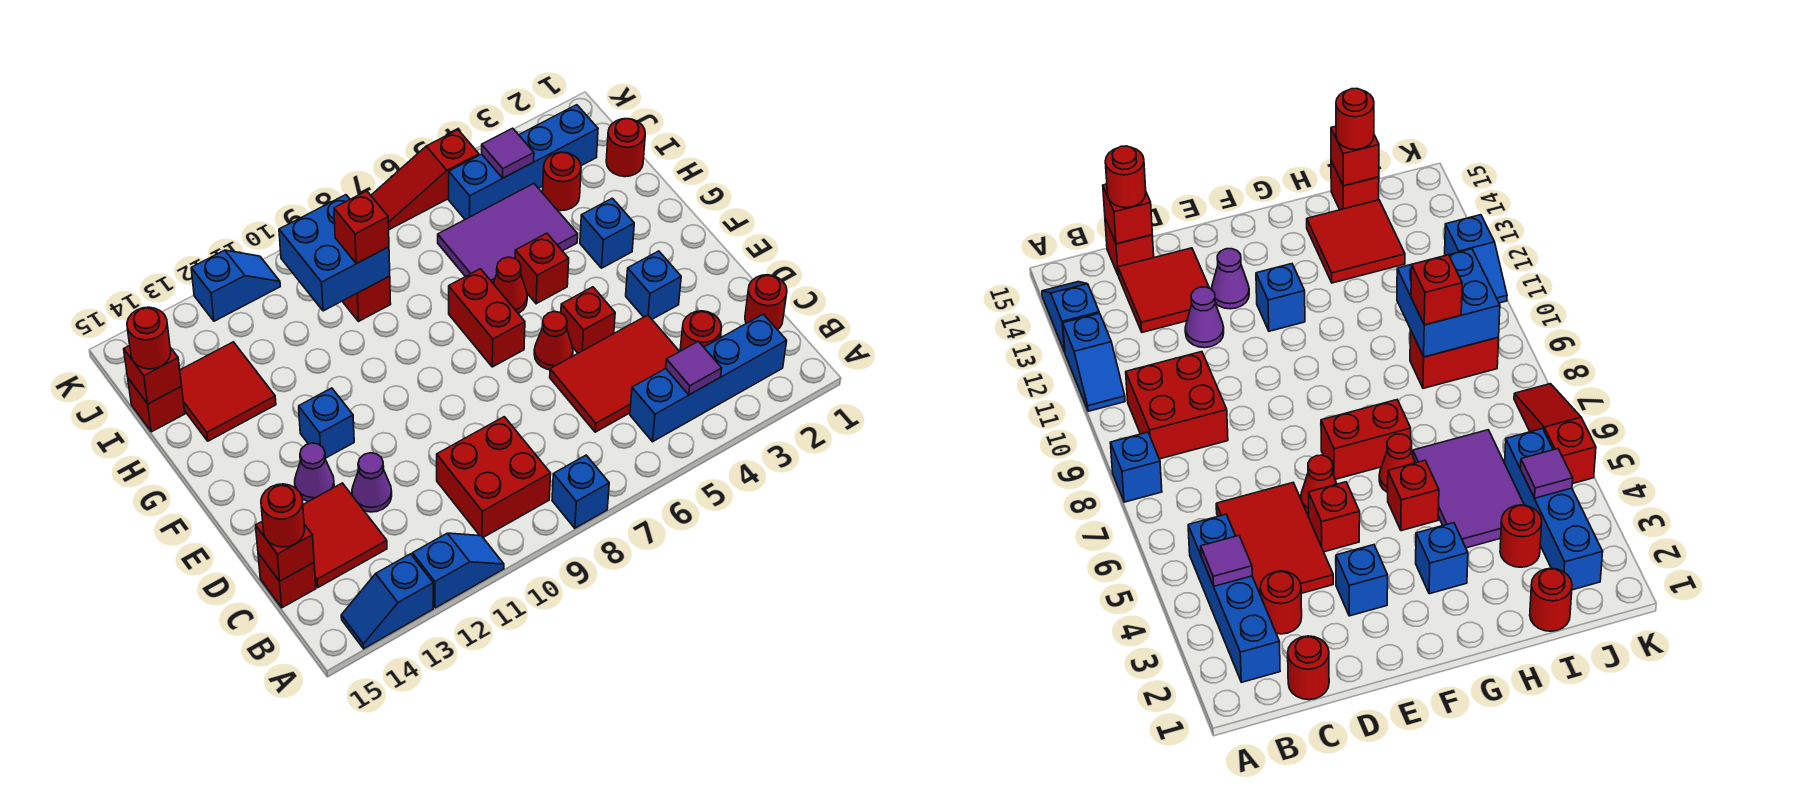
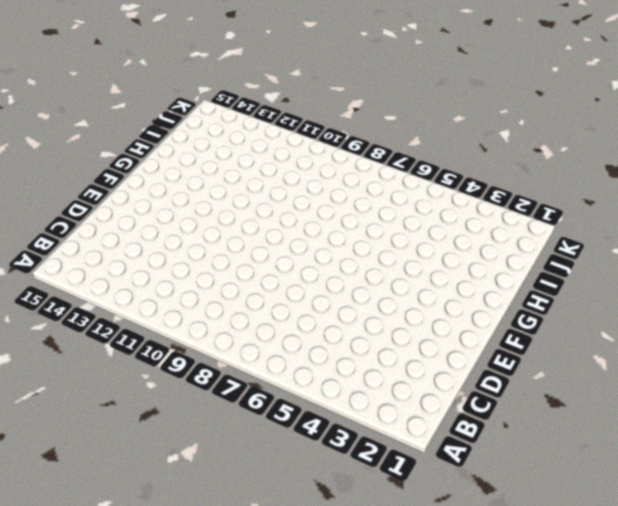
none -> blue 1x1 brick [552,455,609,528]
none -> blue 1x2 slope [412,533,504,608]
none -> blue 1x2 slope [341,554,433,649]
none -> blue 1x4 brick [630,314,787,442]

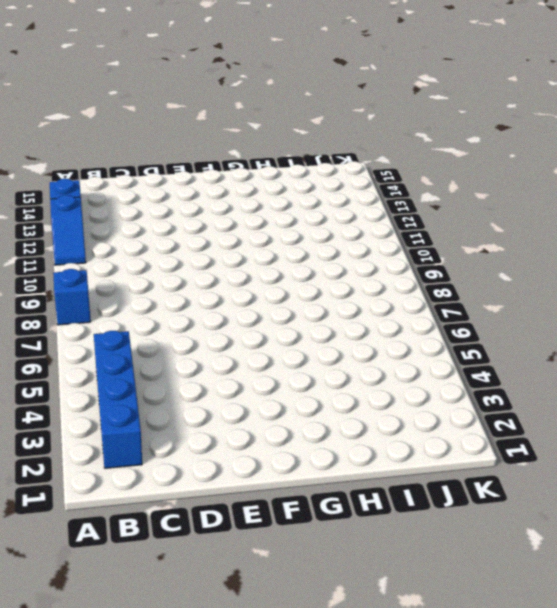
none -> red 2x2 brick [437,417,551,537]
none -> red 1x1 round brick [745,275,787,330]
none -> red 1x1 round brick [680,311,722,351]
none -> red 2x3 tile [550,315,680,432]

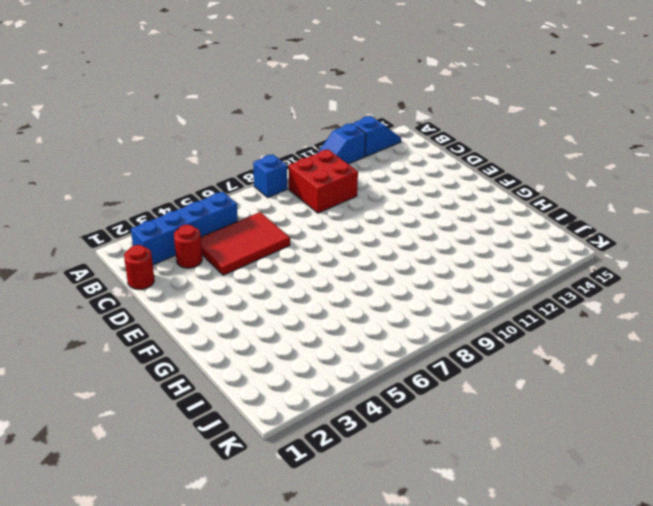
none -> red 2x2 tile [303,483,387,587]
none -> red 1x1 brick [258,553,316,608]
none -> purple 1x1 cone [352,453,392,512]
none -> blue 1x1 brick [626,251,681,319]

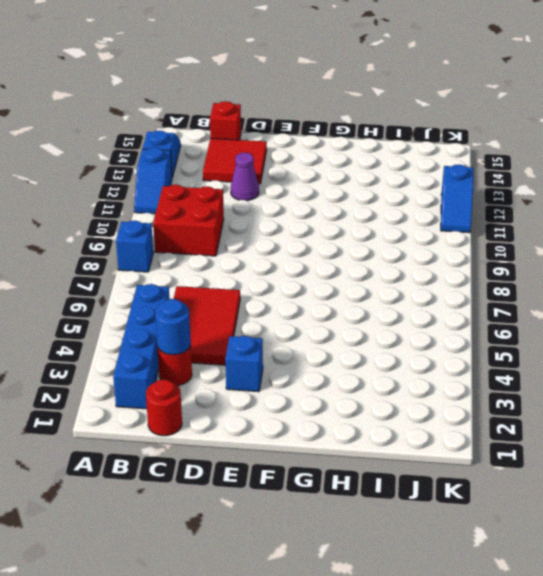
blue 1x1 round brick [155,299,191,355] -> none
none -> red 1x1 brick [561,287,615,353]
none -> red 1x1 cone [534,312,573,370]
none -> purple 1x1 cone [295,443,334,502]
none -> red 1x2 brick [449,269,525,367]

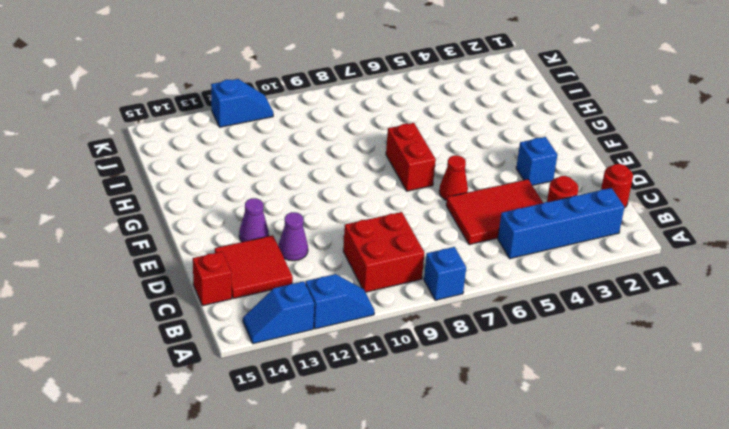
none -> red 1x1 brick [561,287,615,353]
none -> blue 1x1 brick [299,388,354,458]
none -> blue 1x1 brick [580,198,634,268]
none -> red 1x1 brick [515,233,569,304]

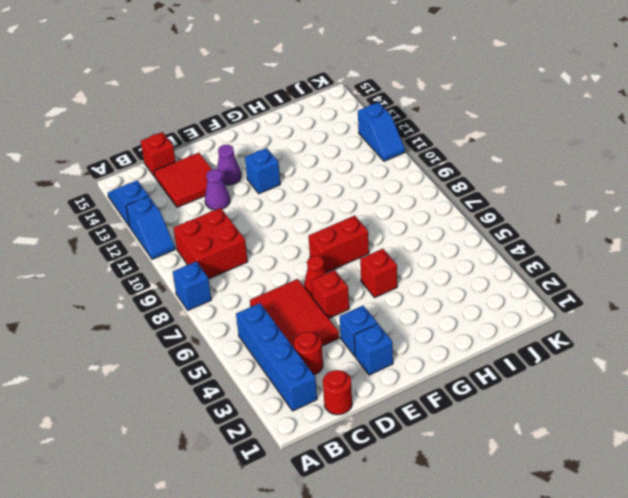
blue 1x1 brick [354,324,393,375] -> blue 1x1 brick moved to [580,198,634,268]
none -> red 1x1 cone [493,257,527,313]
none -> purple 2x3 tile [438,184,578,283]
none -> red 2x2 tile [180,342,276,441]
none -> red 1x1 round brick [606,119,645,177]

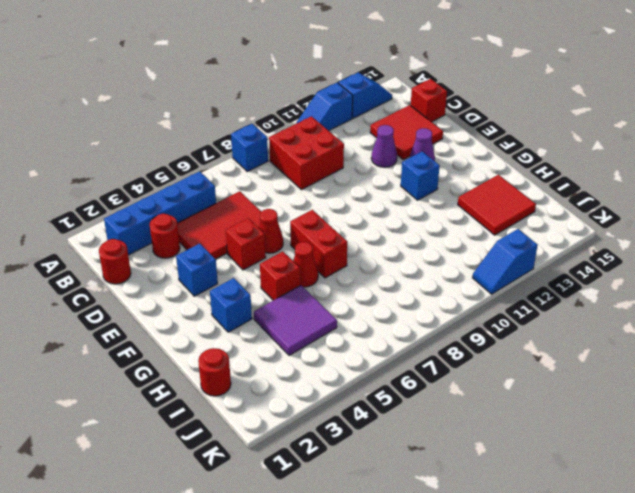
purple 2x2 tile [254,285,337,355] -> purple 2x3 tile [438,184,578,283]
none -> red 1x1 round brick [543,152,581,211]
none -> red 1x2 brick [342,276,391,321]
none -> red 1x1 brick [128,378,185,432]
none -> blue 1x4 brick [449,105,598,219]

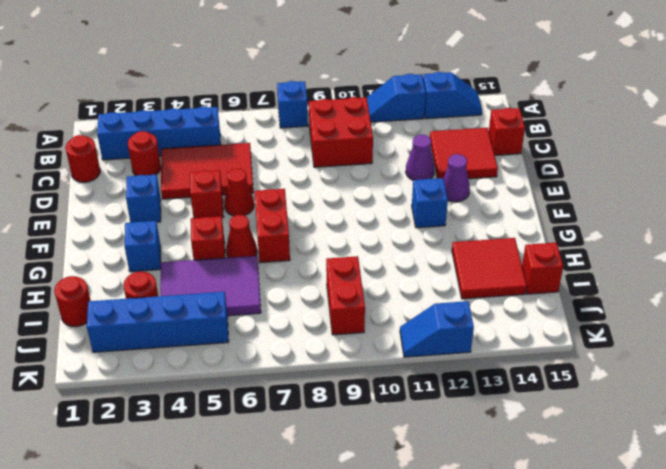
none -> red 1x3 slope [371,130,479,230]
none -> purple 1x1 tile [666,341,722,395]
none -> red 1x1 brick [256,521,314,581]
none -> blue 2x2 brick [279,195,390,311]

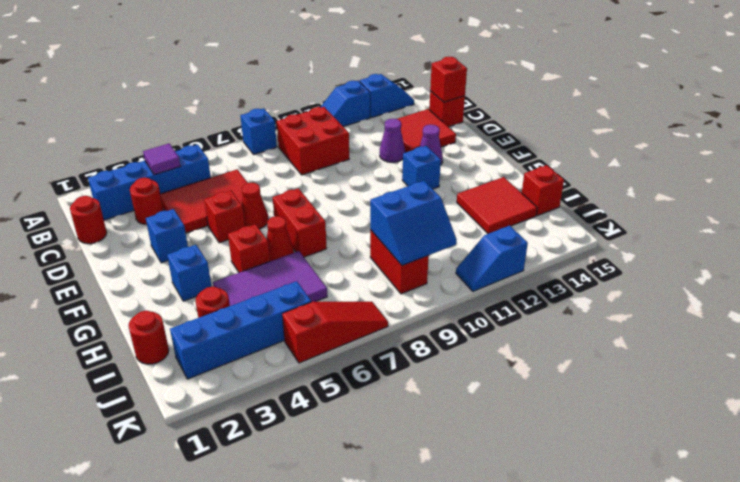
blue 2x2 slope [370,181,457,265] -> blue 2x2 brick [279,195,390,311]
none -> red 1x1 brick [124,345,182,404]
none -> purple 1x1 tile [482,128,534,178]
none -> red 1x1 round brick [261,484,305,547]
none -> red 1x1 brick [334,191,389,264]

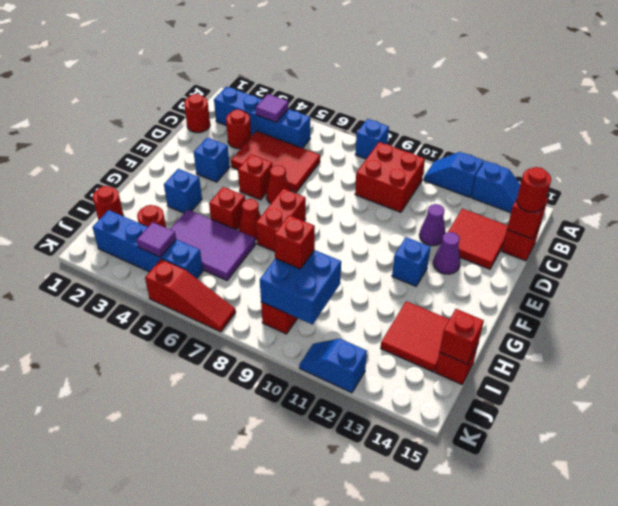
none -> red 1x1 round brick [127,307,171,369]

